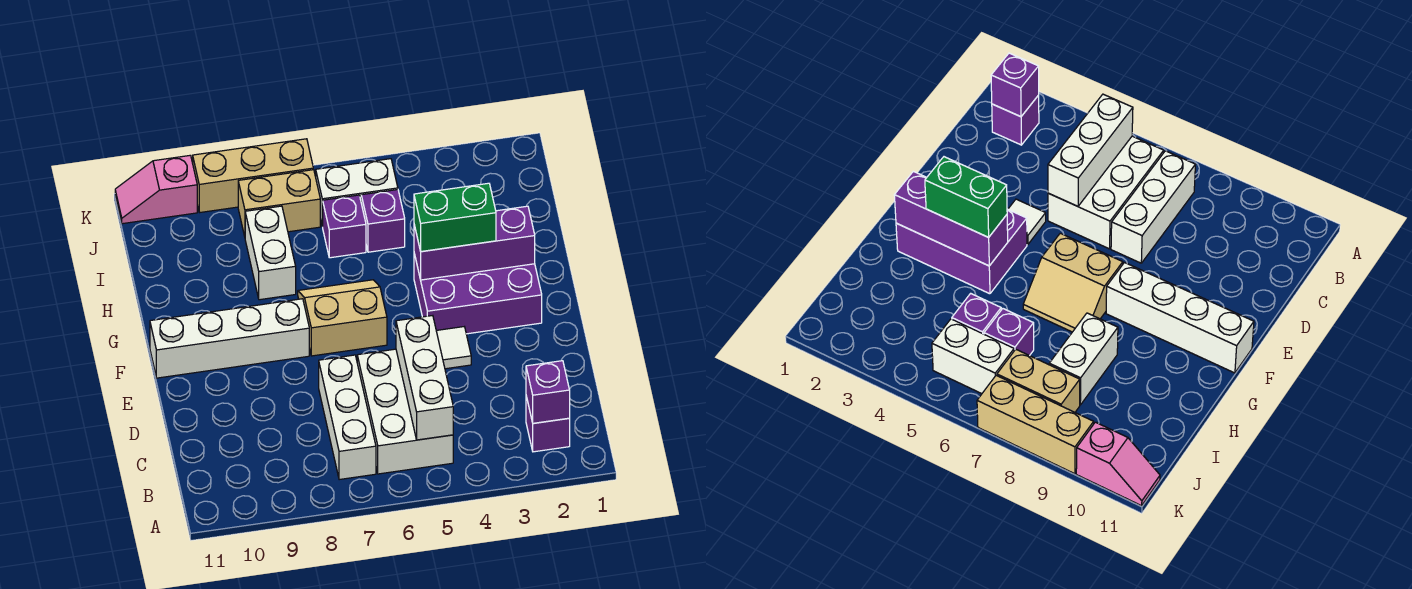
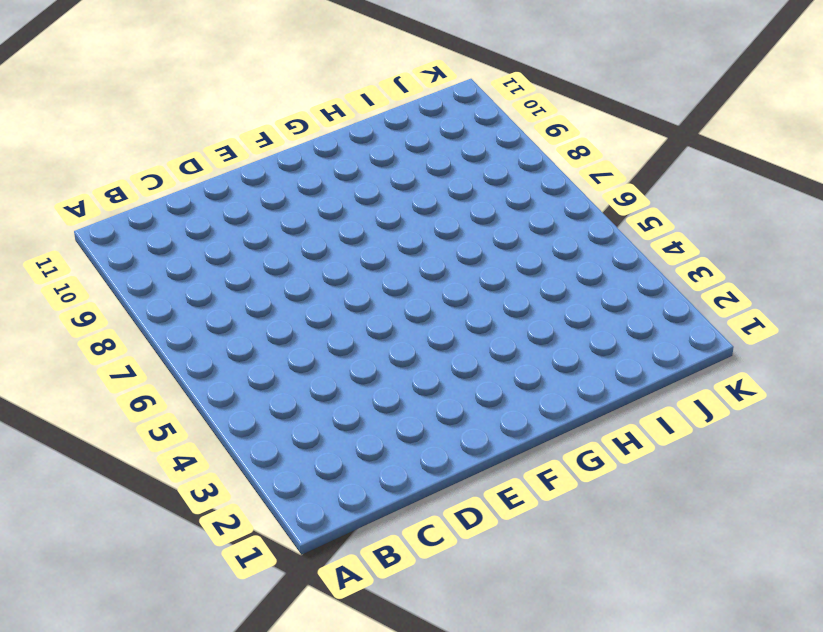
none -> purple 1x1 brick [526,396,570,452]
none -> white 2x3 brick [357,349,453,474]
none -> white 1x3 brick [319,355,376,480]

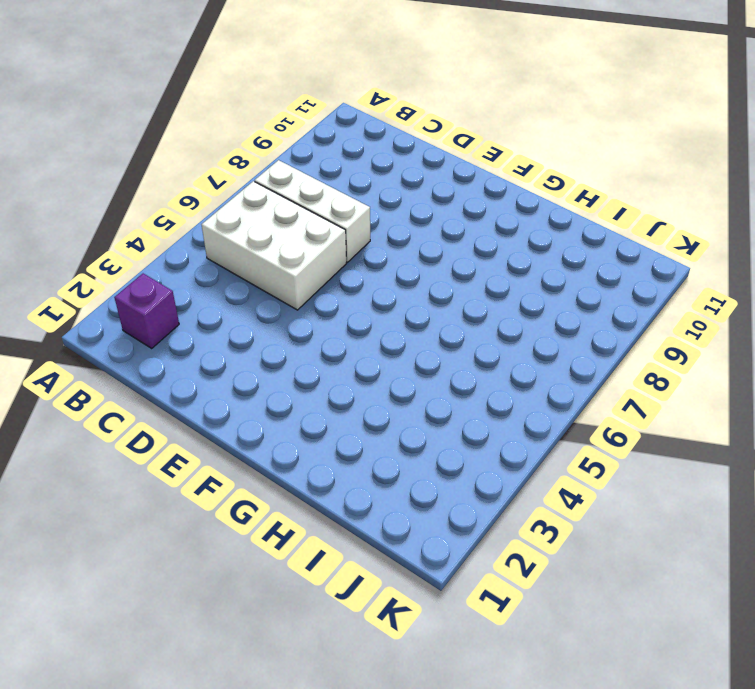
none -> white 1x1 tile [436,327,471,369]
none -> purple 2x3 brick [414,254,542,334]
none -> tan 2x2 slope [298,280,387,356]

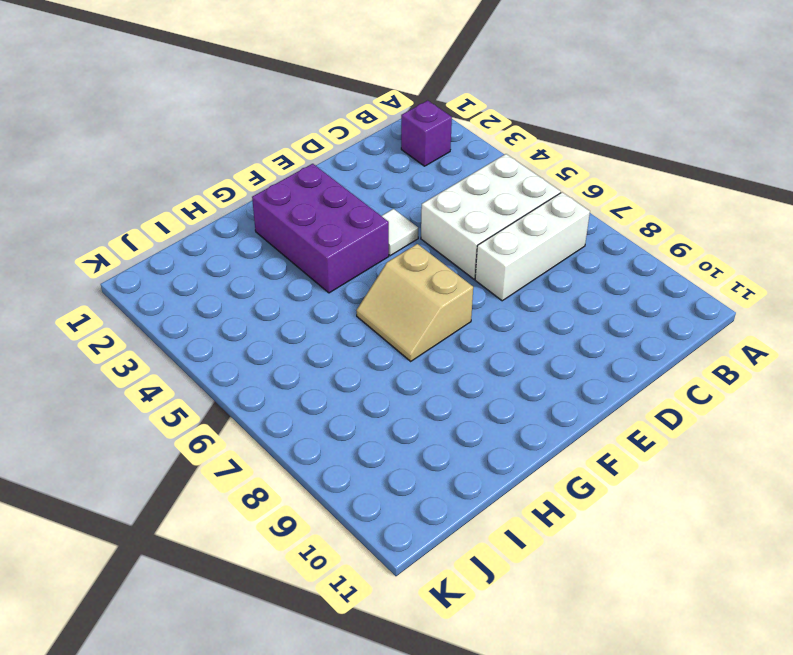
none -> white 1x4 brick [150,299,309,378]
none -> white 1x2 brick [245,206,296,300]
none -> purple 1x1 brick [361,190,405,252]

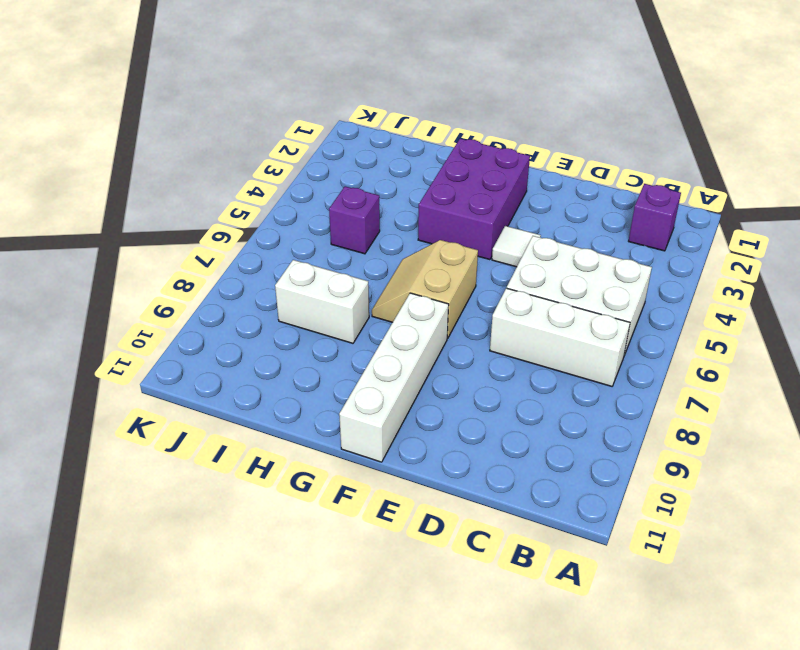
none -> purple 1x1 brick [323,195,366,258]
none -> white 1x2 brick [316,159,398,227]
none -> tan 1x2 brick [238,170,320,236]

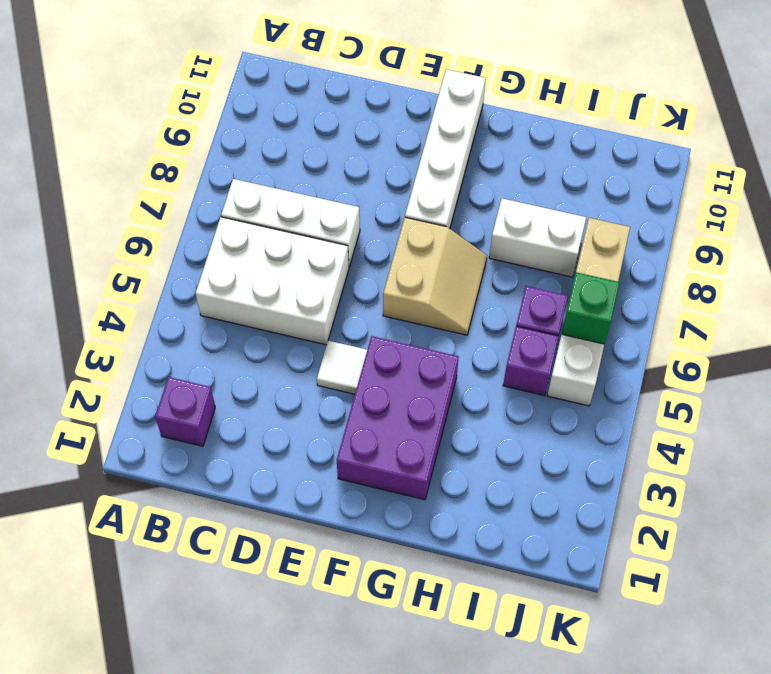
green 1x1 brick [562,272,620,344] -> none
none -> tan 1x3 brick [193,139,313,213]
none -> pink 1x2 slope [115,155,197,224]
none -> purple 1x1 brick [526,361,570,423]

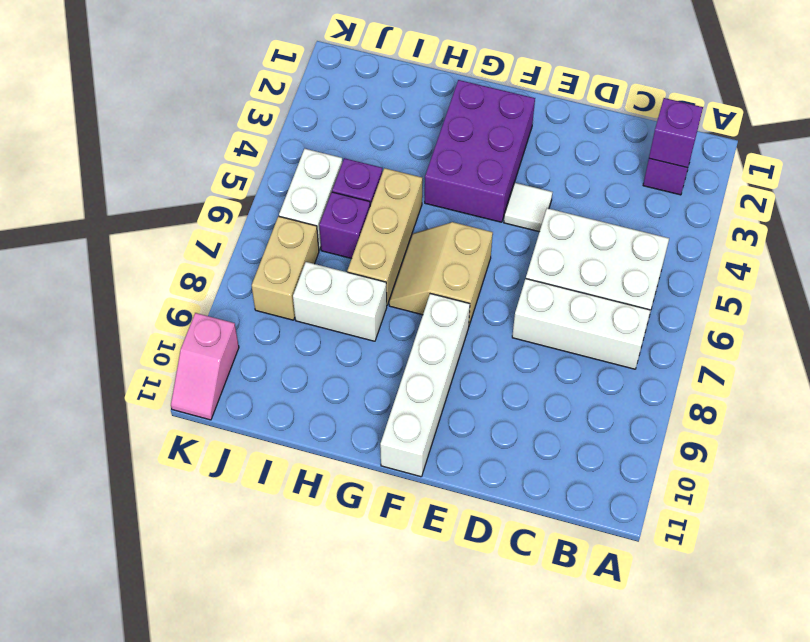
tan 1x3 brick [348,168,422,305] -> tan 1x3 brick moved to [193,139,313,213]
none -> white 1x3 brick [396,316,453,440]
none -> purple 1x3 brick [414,206,535,280]
none -> green 1x2 brick [414,183,496,252]

